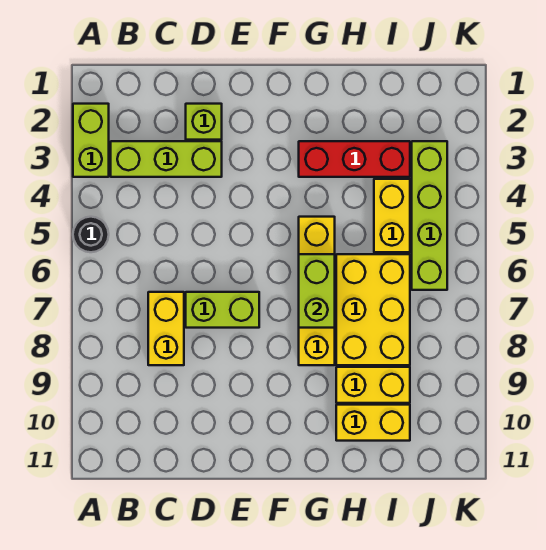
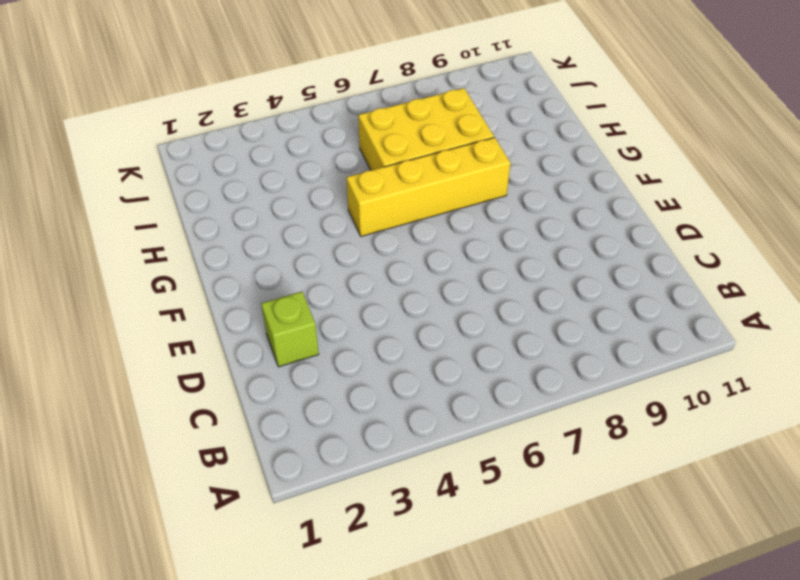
none -> lime 1x2 brick [73,104,109,177]
none -> black 1x1 round brick [73,217,109,252]
none -> lime 1x3 brick [111,141,222,177]

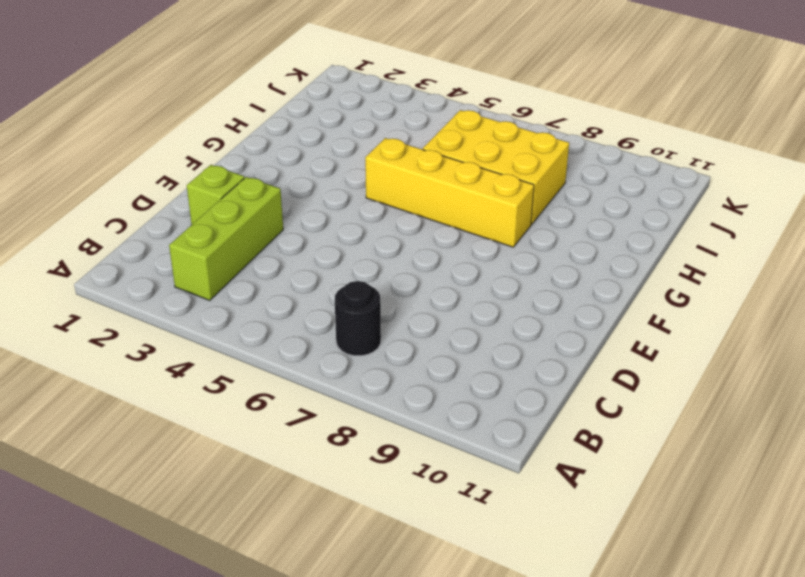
black 1x1 round brick [335,281,381,356] -> black 1x1 round brick moved to [73,217,109,252]
none -> lime 1x2 brick [73,104,109,177]
none -> yellow 1x2 brick [148,292,184,365]
none -> lime 1x2 brick [186,292,259,328]

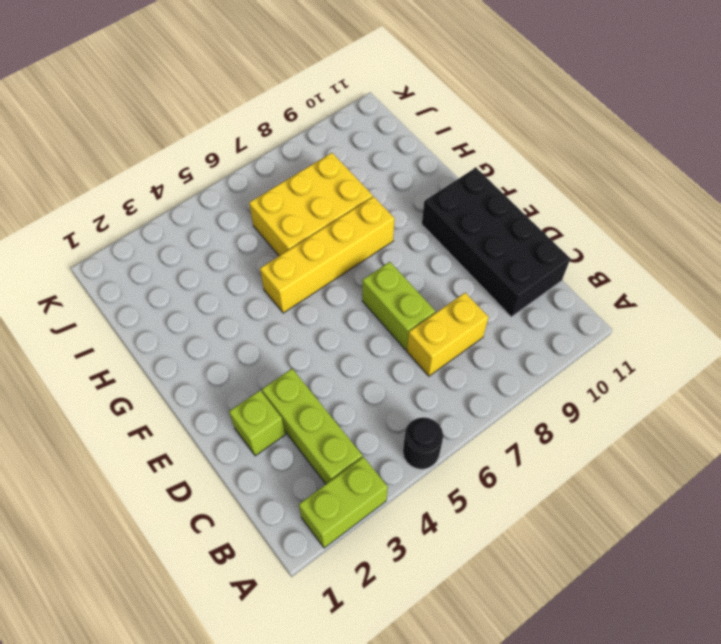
black 2x4 brick [422,168,570,317] -> none
none -> red 1x3 brick [299,141,410,177]
none -> yellow 1x2 brick [336,367,410,403]
none -> yellow 1x2 brick [336,405,410,441]

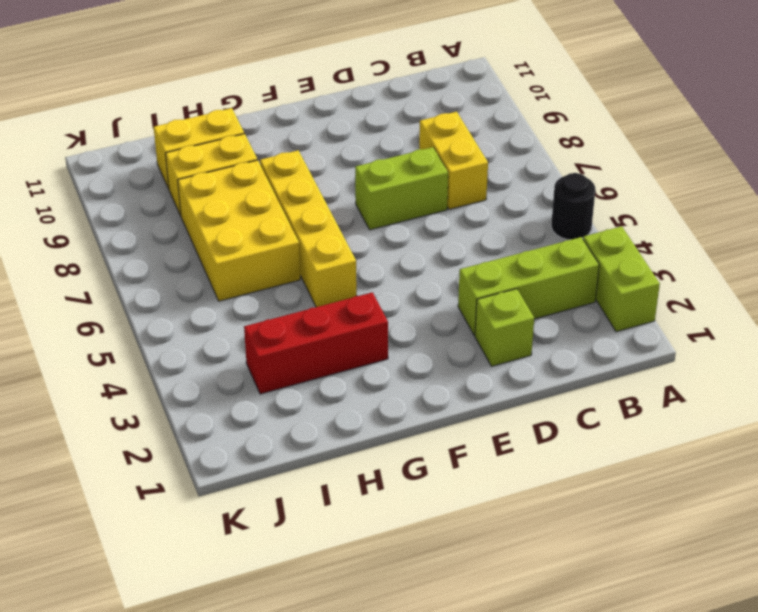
none -> yellow 1x2 brick [374,179,410,252]
none -> lime 1x4 brick [412,141,447,290]
none -> lime 1x2 brick [299,254,335,328]

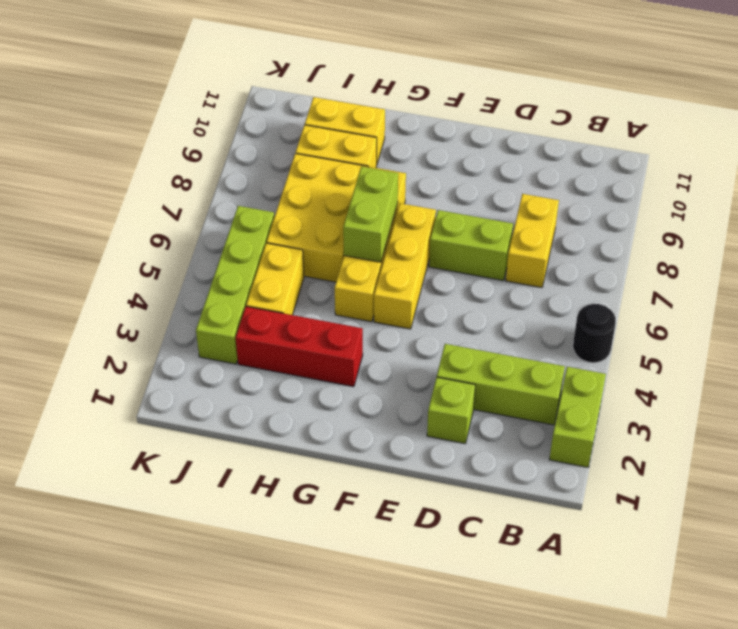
yellow 1x3 brick [374,203,436,329] -> none

